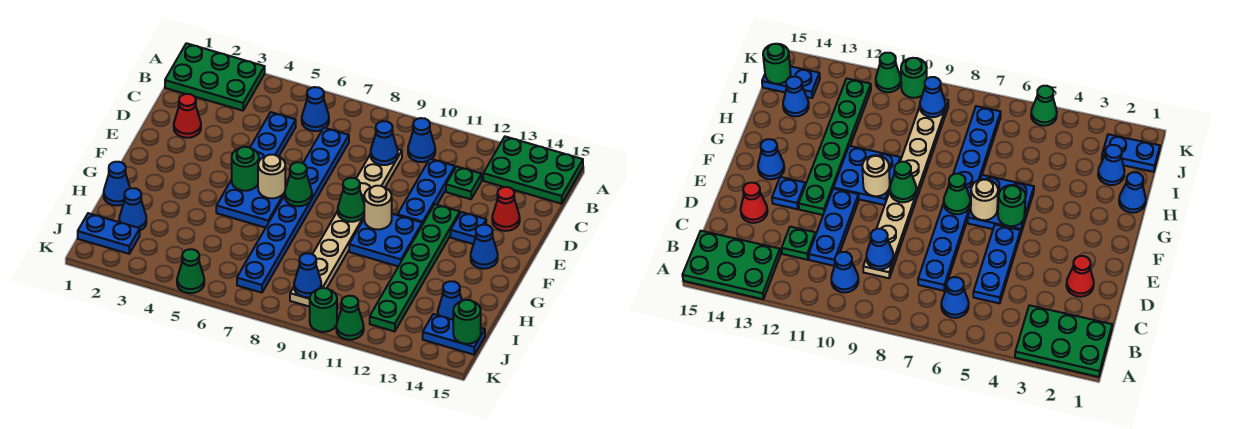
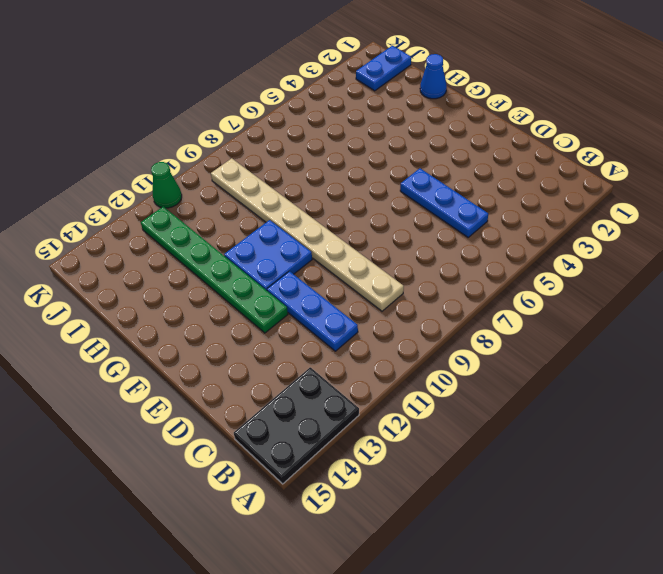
black 2x3 plate [234,367,359,484] -> green 2x3 plate [483,137,583,204]
none -> green 2x3 plate [165,43,265,111]
none -> blue 1x1 cone [302,87,329,131]
none -> blue 1x1 cone [408,118,435,162]
none -> blue 1x8 plate [237,128,349,293]

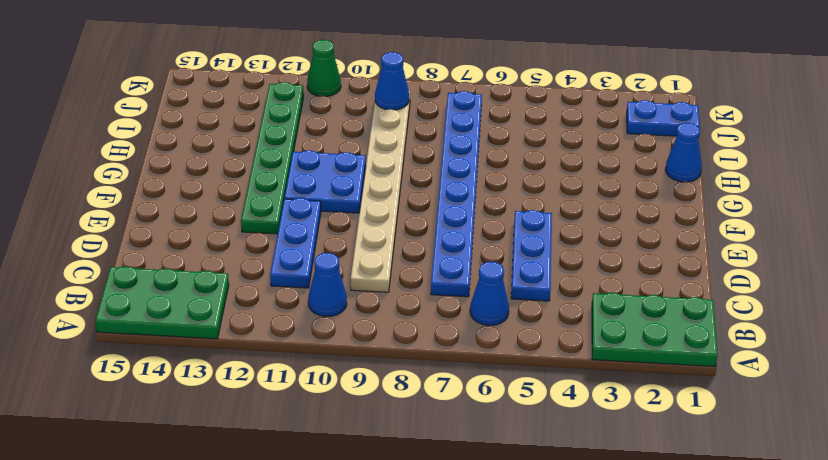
none -> green 1x1 plate [446,166,482,199]
none -> red 1x1 cone [174,94,201,138]
none -> red 1x1 cone [492,187,520,231]
none -> blue 1x1 plate [451,212,486,244]

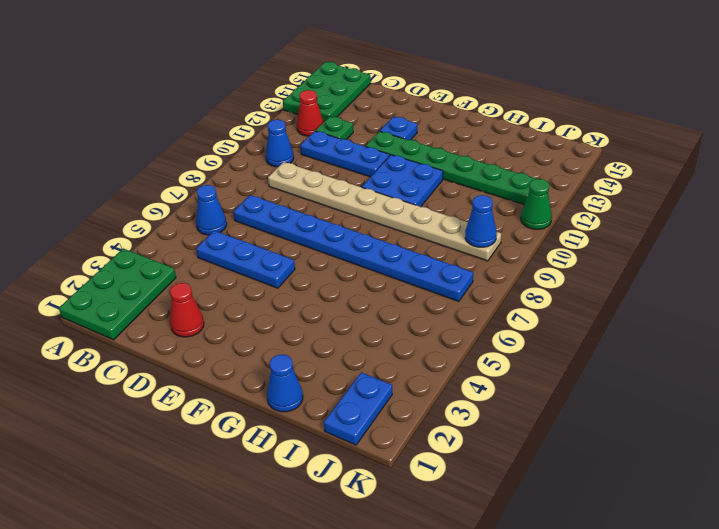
red 1x1 cone [297,90,323,136] -> red 1x1 cone moved to [492,187,520,231]
none -> blue 2x2 plate [216,180,287,228]
none -> blue 1x1 cone [471,225,498,269]
none -> blue 1x1 cone [119,188,146,230]
none -> blue 1x1 cone [438,281,462,320]

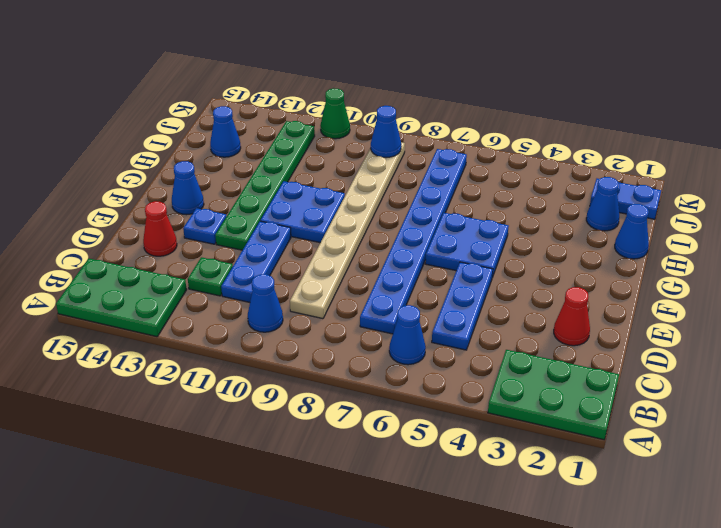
none -> blue 1x2 plate [423,314,485,355]
none -> green 1x1 cone [177,249,204,293]
none -> green 1x1 round brick [310,288,337,332]
none -> blue 1x1 cone [371,121,398,165]

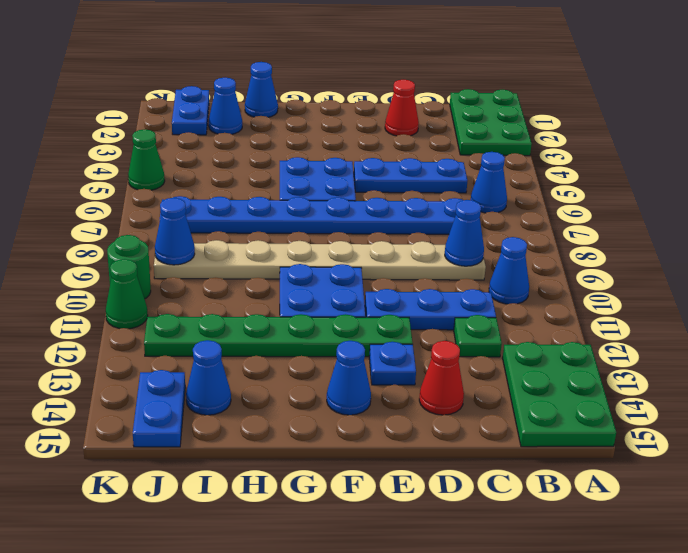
none -> green 1x1 round brick [232,147,259,191]
none -> tan 1x1 round brick [258,155,285,198]
none -> green 1x1 cone [284,162,312,206]
none -> green 1x1 cone [338,178,364,222]

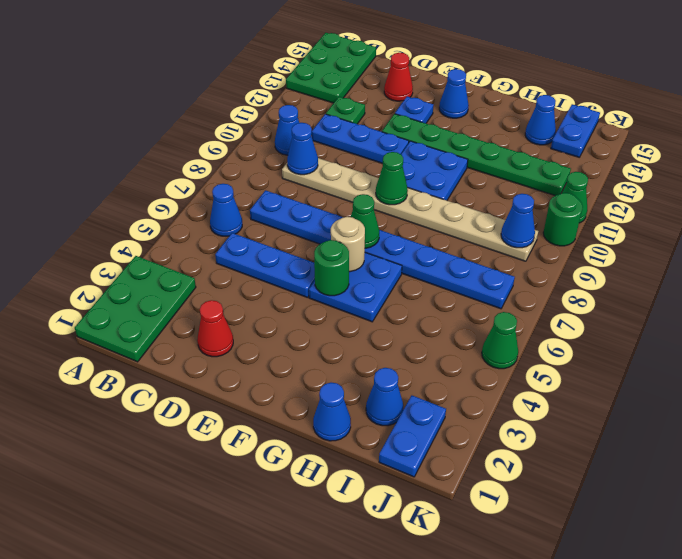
none -> tan 1x1 round brick [364,186,392,229]
none -> green 1x1 round brick [453,300,481,344]

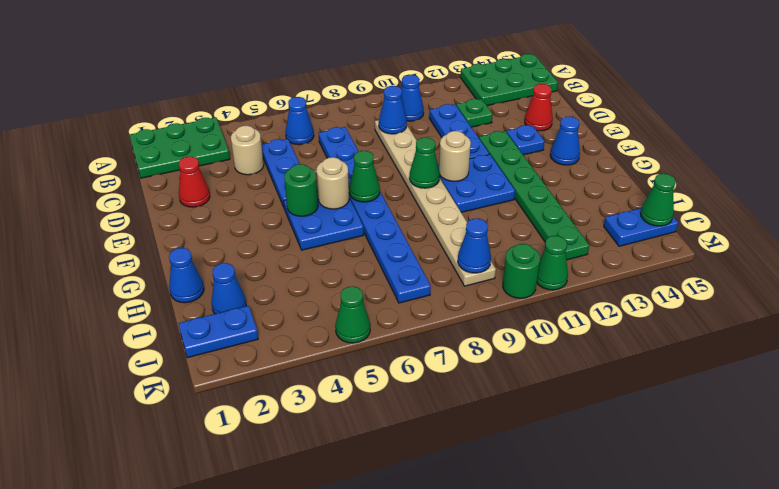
tan 1x1 round brick [231,126,264,175] -> none
green 1x1 cone [641,174,676,226] -> green 1x1 round brick [453,300,481,344]
none -> blue 1x1 cone [438,281,462,320]

